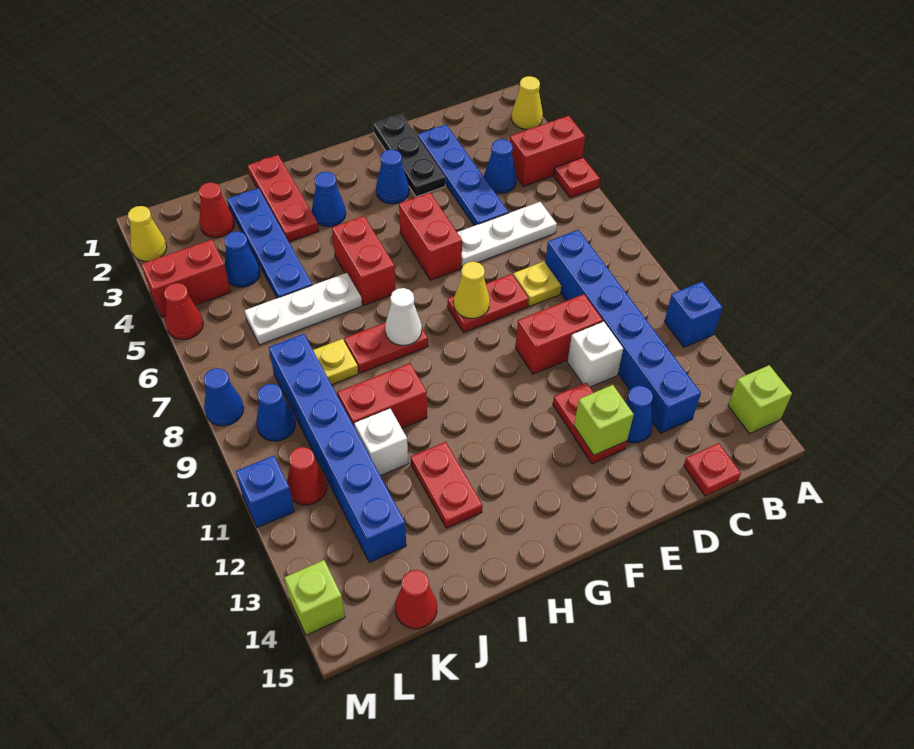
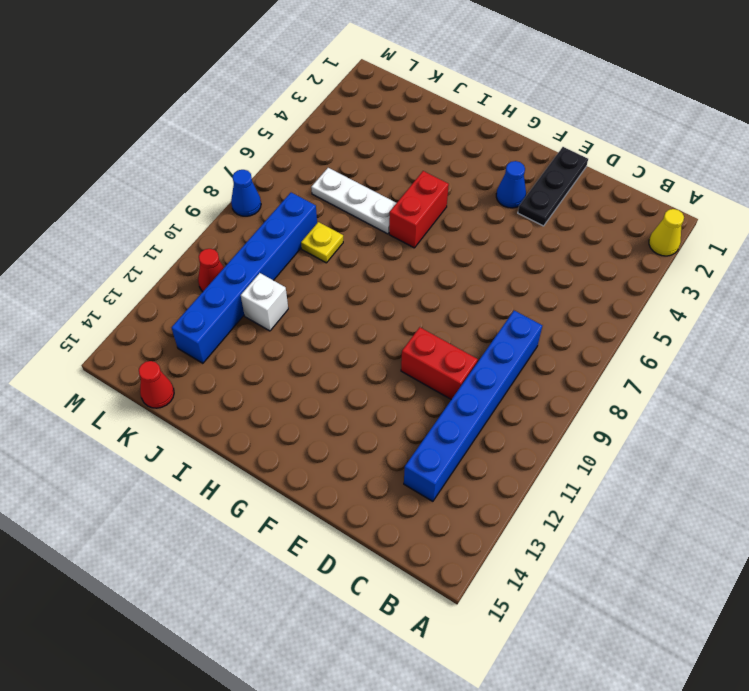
none -> red 1x2 brick [510,116,585,186]
none -> red 1x1 plate [554,157,600,198]
none -> blue 1x1 brick [664,282,723,347]
none -> lime 1x1 brick [728,365,792,434]

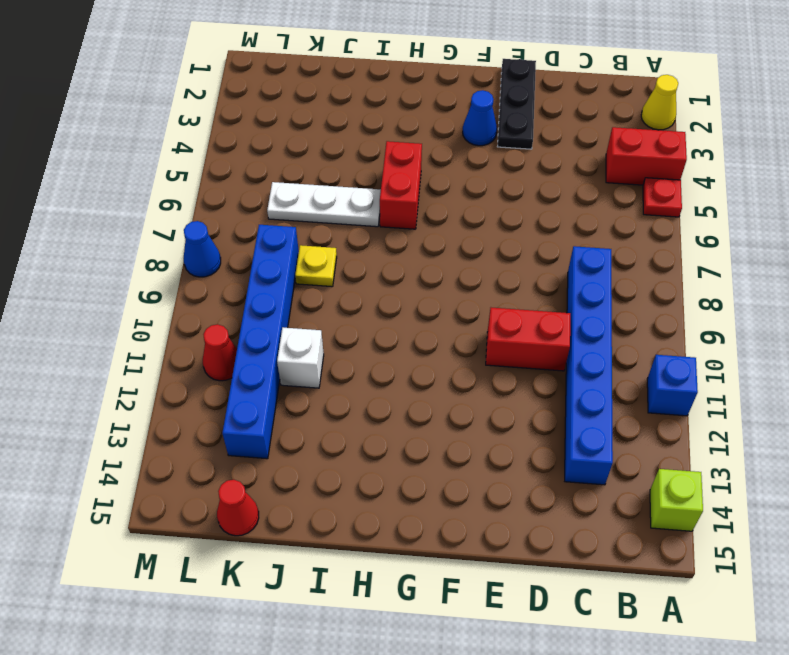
none -> blue 1x1 cone [484,139,516,193]
none -> white 1x3 plate [457,202,557,267]
none -> red 1x1 plate [684,443,741,496]
none -> blue 1x4 plate [418,125,509,226]

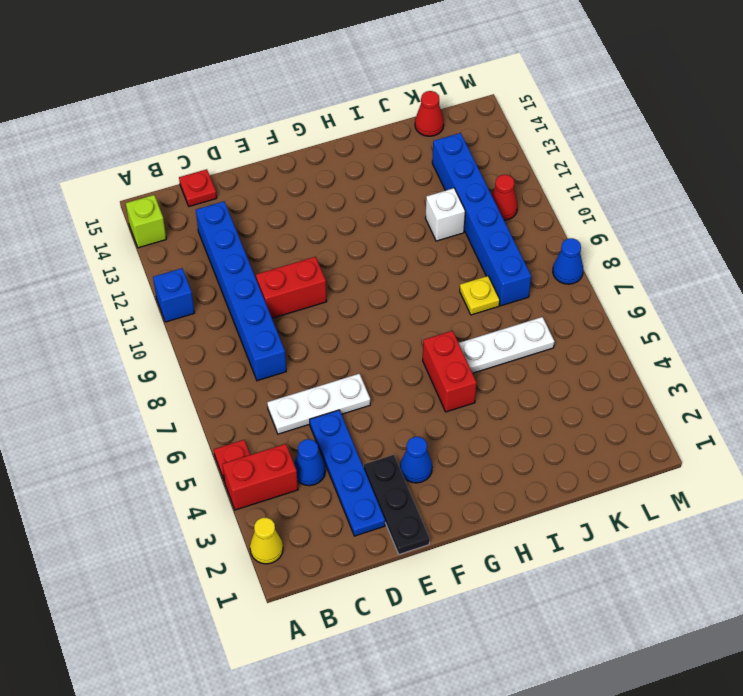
none -> yellow 1x1 plate [513,262,561,306]
none -> white 1x1 brick [567,322,623,387]
none -> blue 1x1 cone [626,386,653,443]
none -> red 1x2 plate [447,274,529,332]

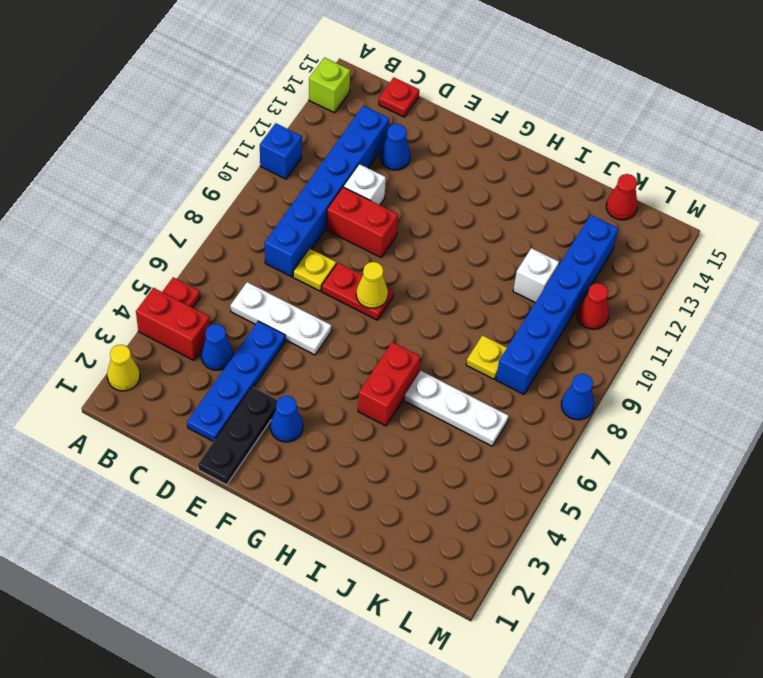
none -> red 1x2 plate [553,383,627,464]
none -> red 1x2 brick [399,193,462,280]
none -> blue 1x1 cone [312,172,346,227]
none -> red 1x2 plate [344,322,428,373]

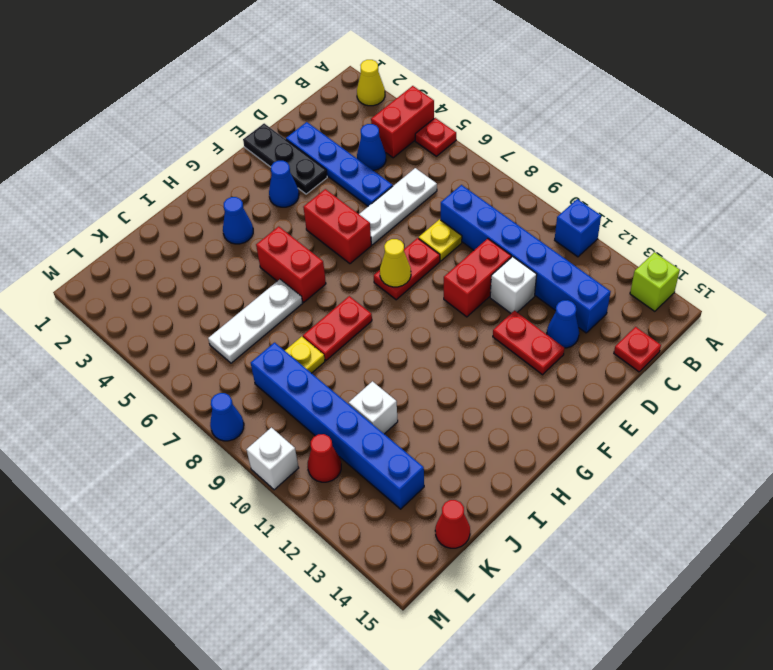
white 1x1 brick [246,428,299,490] -> none
none -> red 1x3 plate [248,155,319,242]
none -> red 1x2 brick [338,363,427,428]
none -> red 1x2 plate [411,442,482,528]
none -> blue 1x4 plate [227,188,312,298]

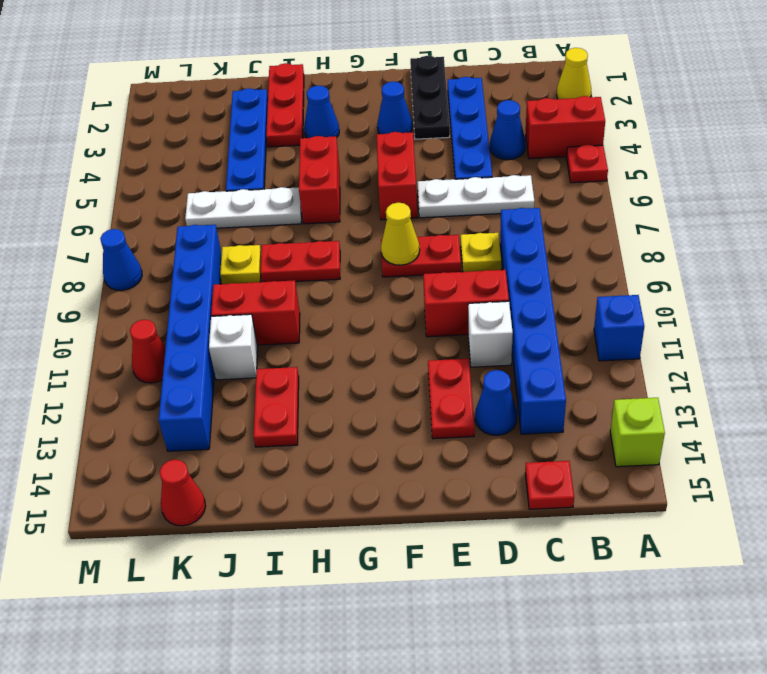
none -> red 1x1 cone [199,182,234,238]
none -> blue 1x1 cone [224,231,260,287]
none -> red 1x2 brick [141,240,231,317]
none -> blue 1x1 cone [256,384,295,441]

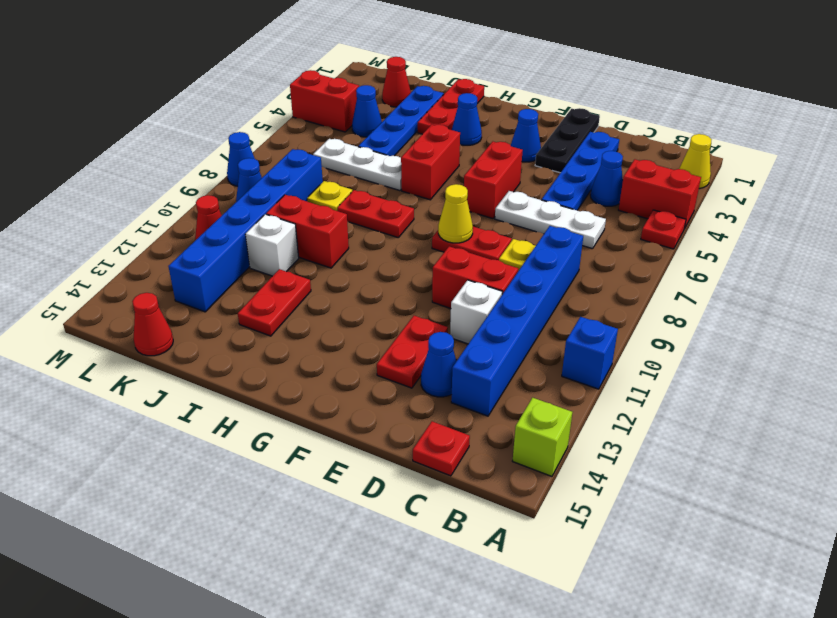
none -> yellow 1x1 cone [128,206,167,261]
none -> red 1x1 cone [164,283,203,339]
none -> blue 1x1 brick [236,456,294,528]
none -> lime 1x1 brick [284,560,345,635]

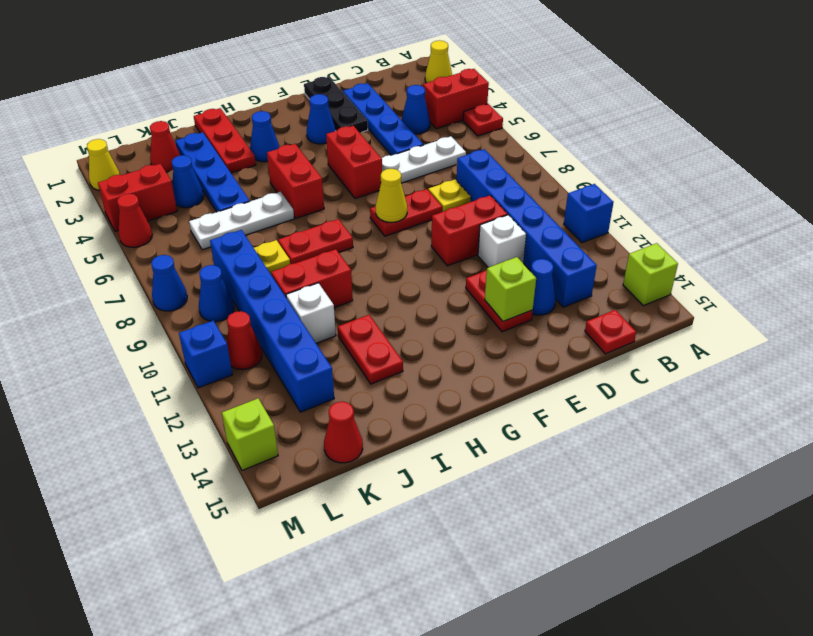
none -> white 1x1 cone [385,288,422,345]

